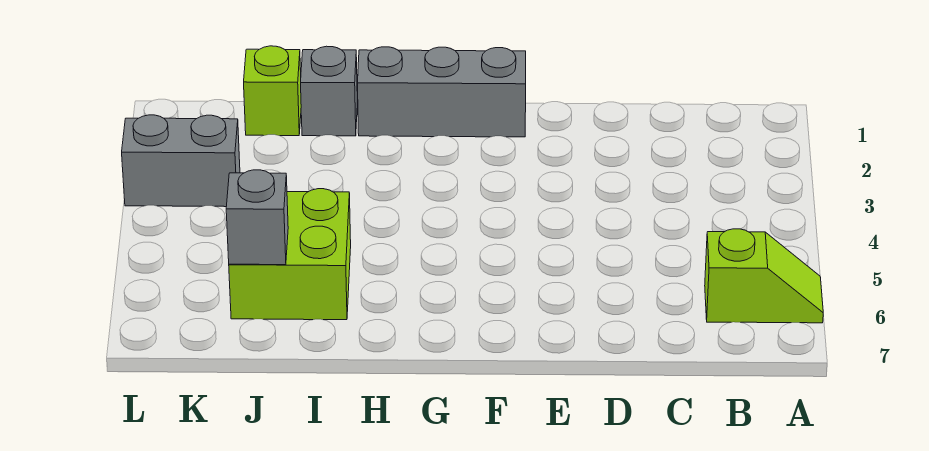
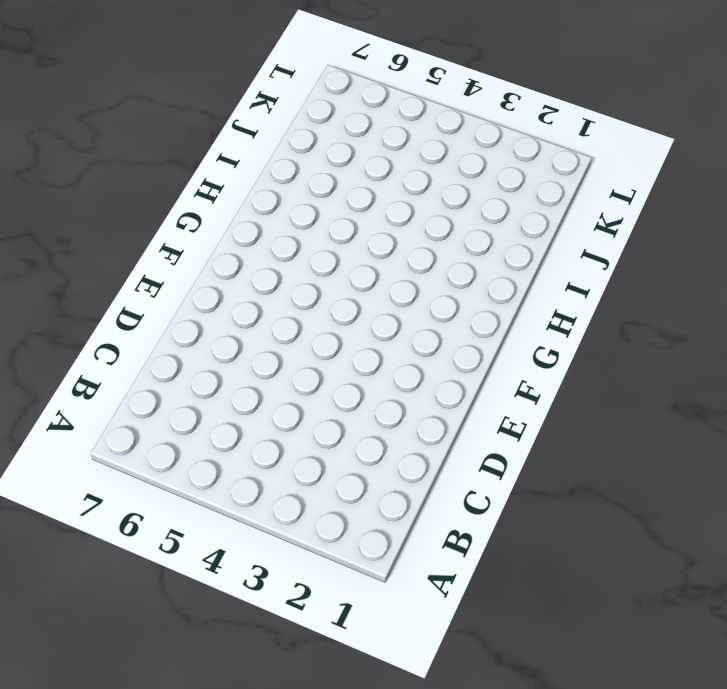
none -> lime 1x2 slope [705,229,823,323]
none -> grey 1x3 brick [358,47,526,137]

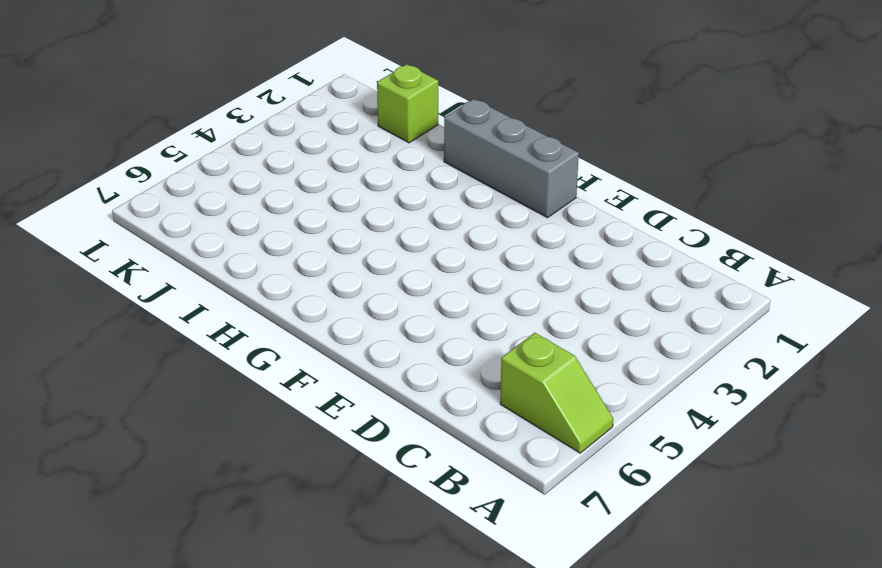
none -> grey 1x1 brick [301,46,357,136]
none -> lime 2x2 brick [229,189,351,320]

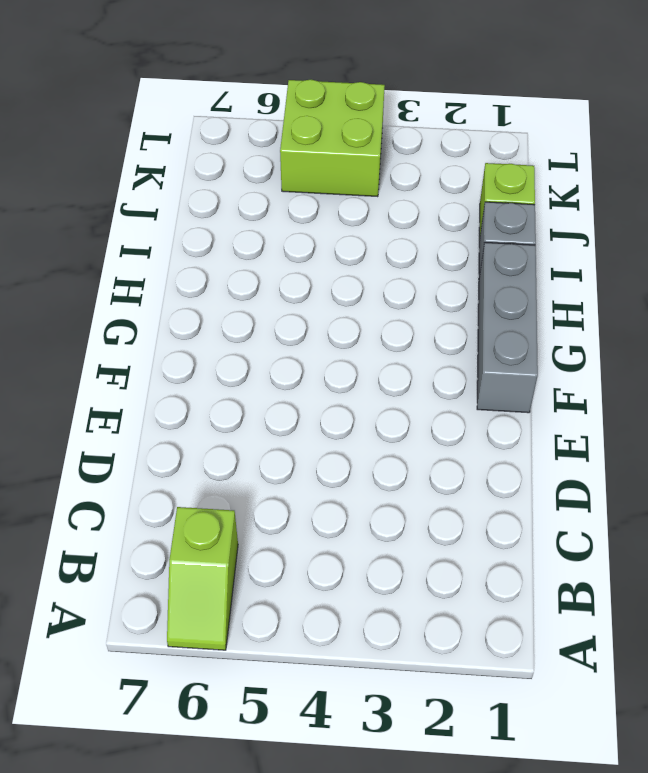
lime 2x2 brick [280,80,385,197] -> lime 2x2 brick moved to [229,189,351,320]
none -> grey 1x2 brick [122,115,240,207]
none -> grey 1x1 brick [226,170,288,265]

